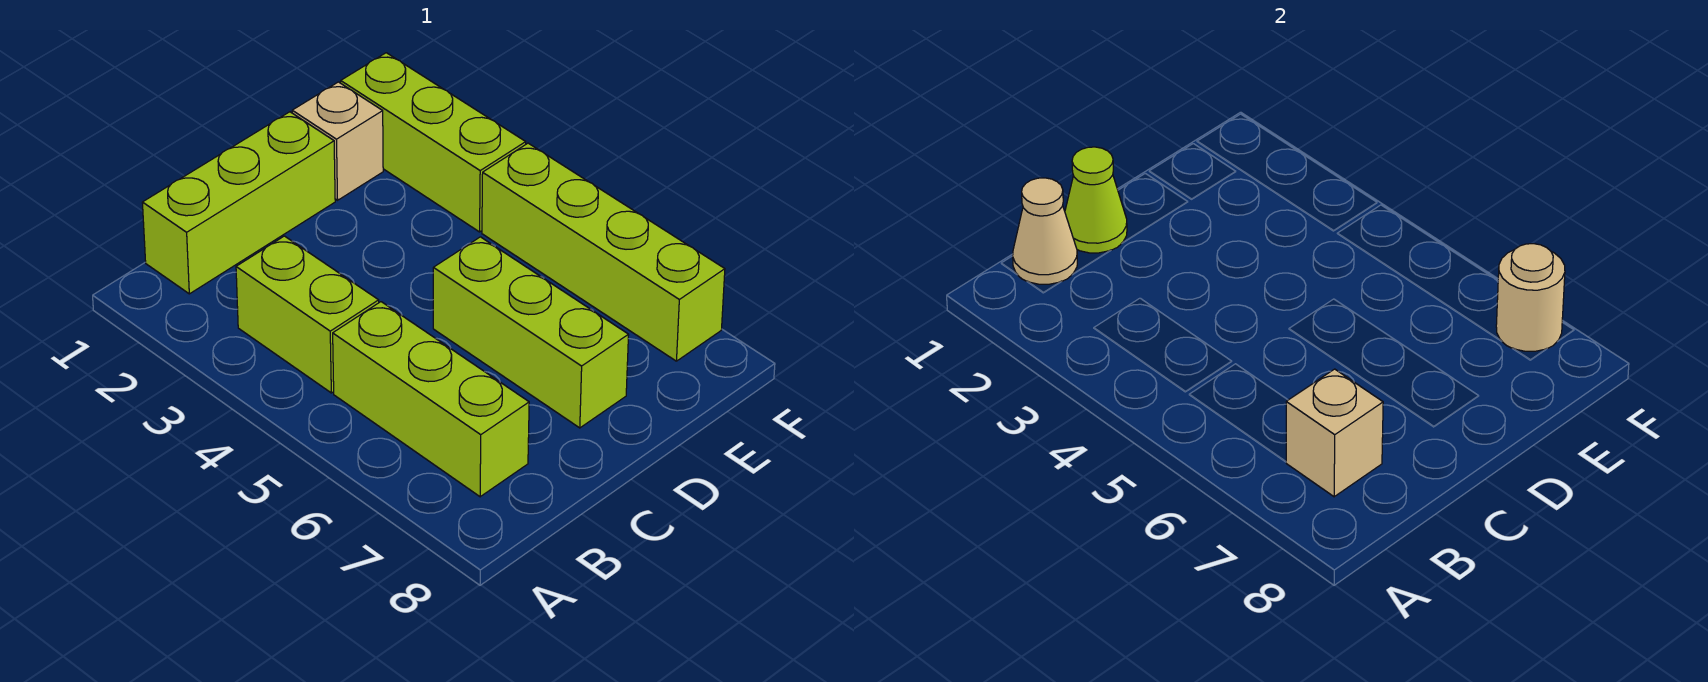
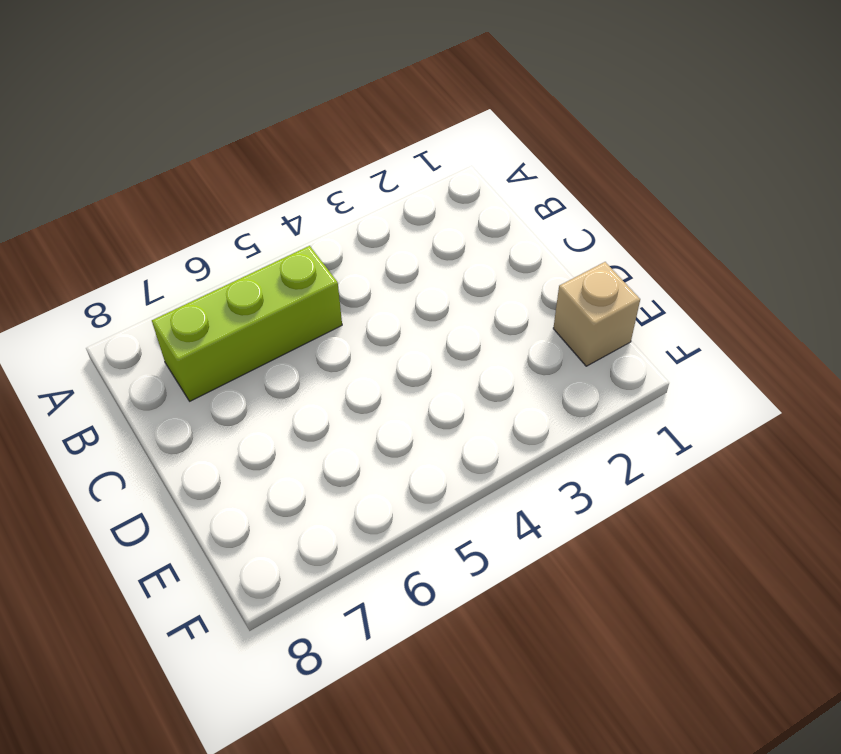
none -> lime 1x3 brick [142,112,335,294]
none -> lime 1x2 brick [236,236,379,393]

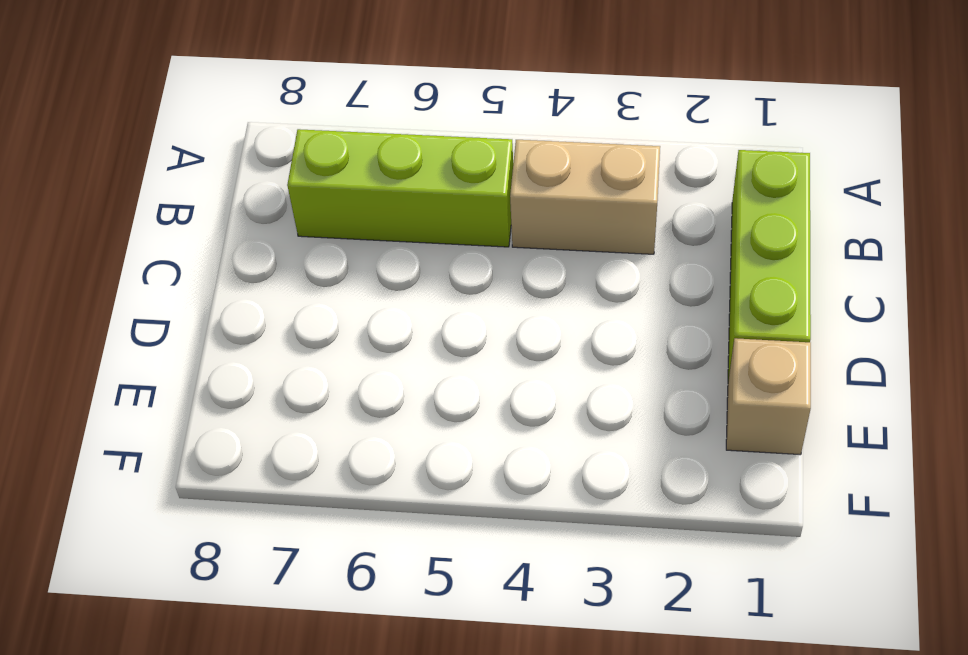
tan 1x2 brick [510,140,660,254] -> lime 1x2 brick [236,236,379,393]
none -> lime 1x3 brick [433,237,629,428]
none -> lime 1x3 brick [341,53,526,232]

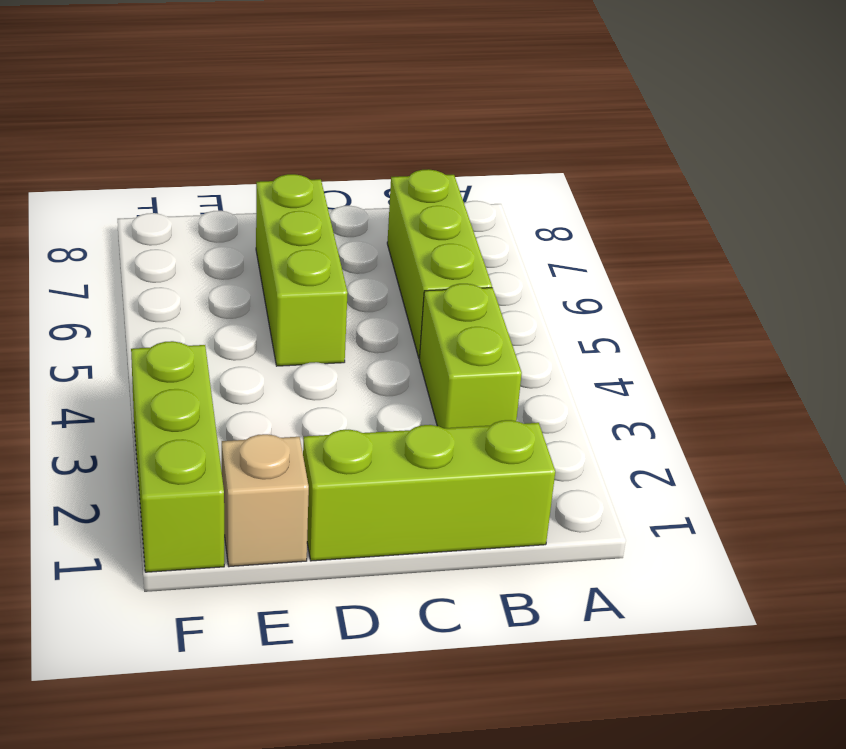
none -> lime 1x4 brick [482,143,725,361]
none -> tan 1x1 cone [1013,178,1077,284]

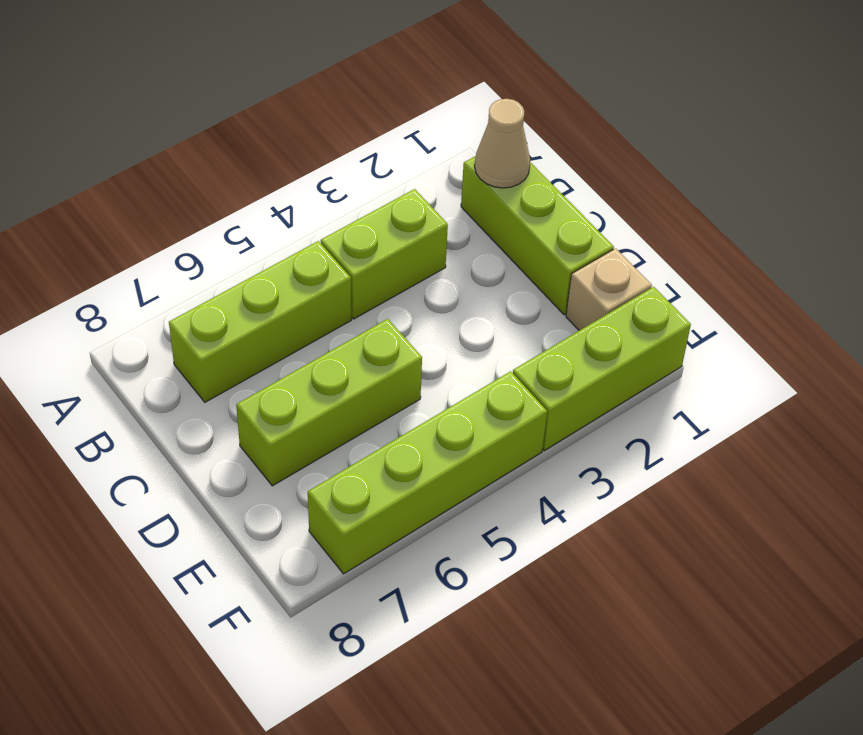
none -> tan 1x1 brick [1286,369,1383,497]
none -> lime 1x1 cone [1065,147,1127,253]

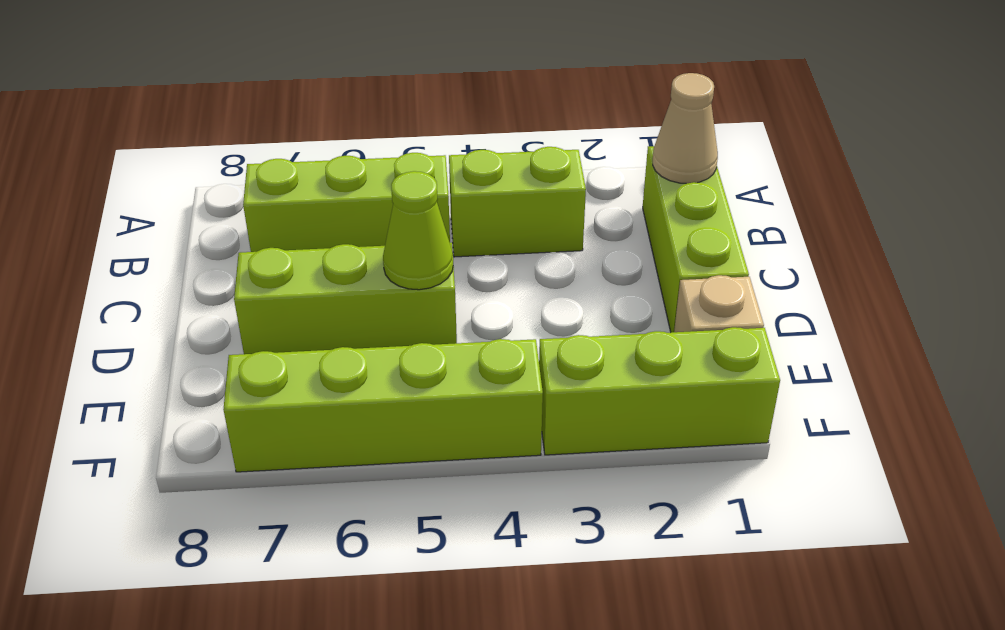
lime 1x1 cone [383,171,453,290] -> lime 1x1 cone moved to [1065,147,1127,253]
none -> tan 1x1 brick [1286,369,1383,497]
none -> tan 1x1 round brick [1496,244,1565,351]

